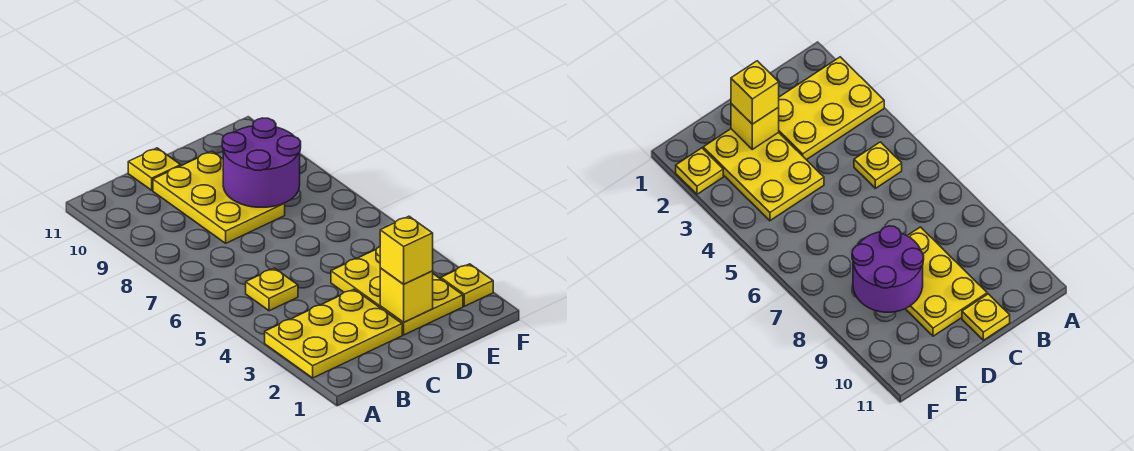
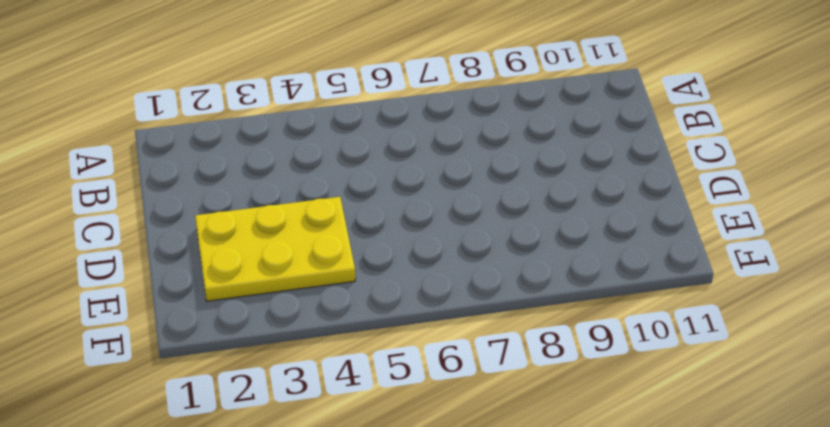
none -> yellow 2x3 plate [265,289,402,378]
none -> yellow 1x1 plate [246,268,298,311]

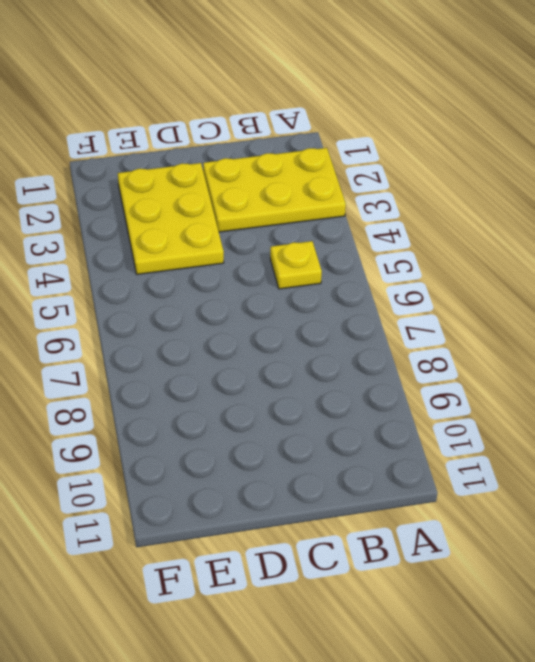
none -> yellow 2x3 plate [153,151,285,243]
none -> yellow 1x1 plate [128,148,181,190]

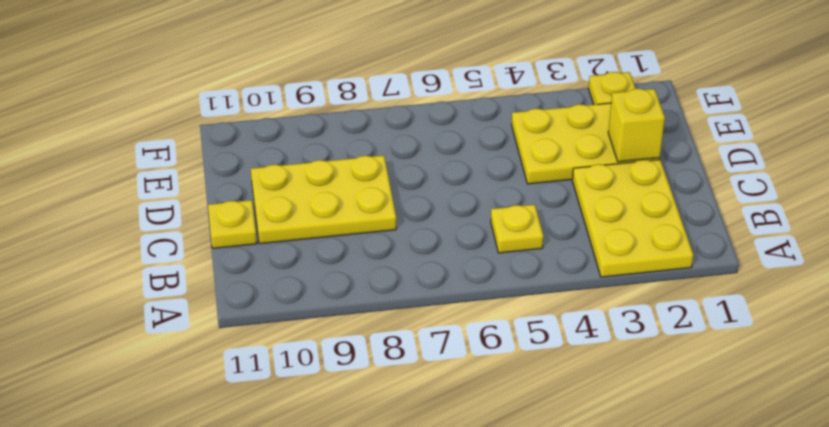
none -> purple 2x2 round brick [222,118,301,207]
none -> yellow 1x1 brick [380,216,433,284]

